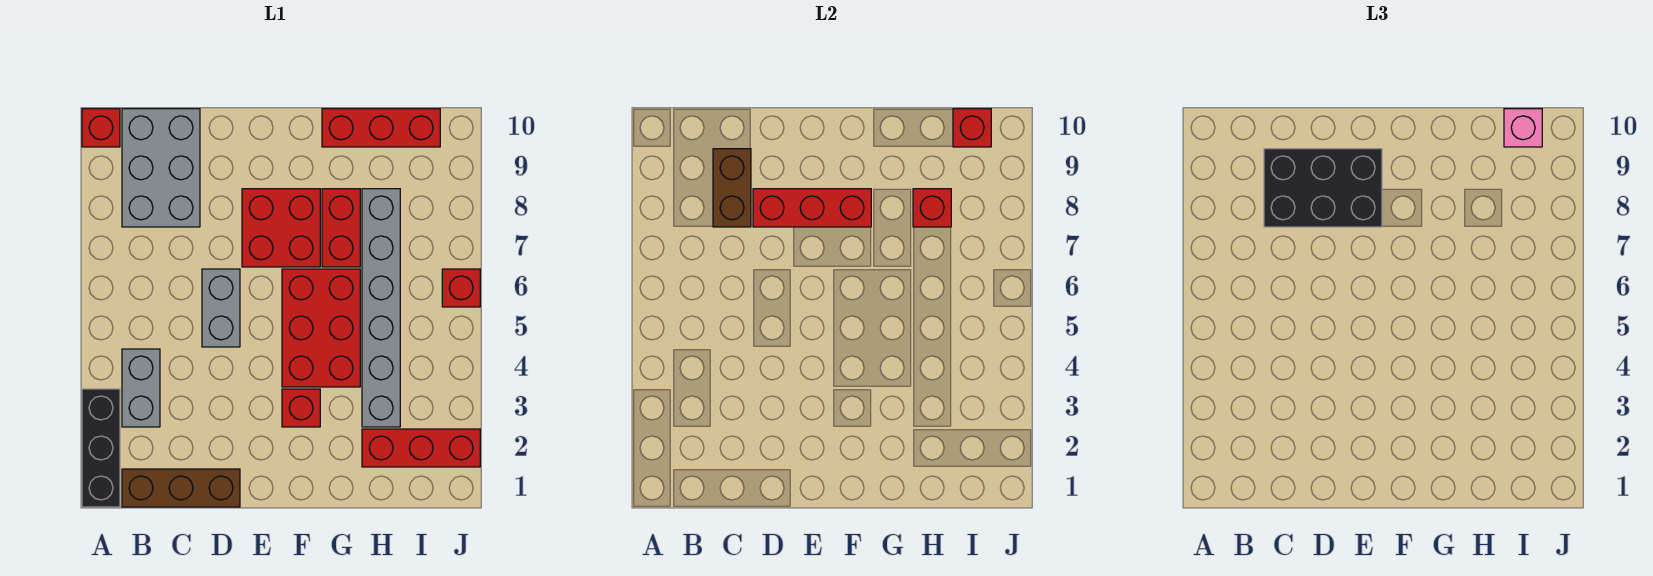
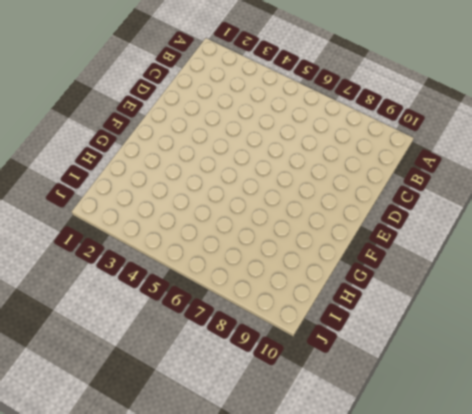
none -> black 1x3 brick [82,389,120,507]
none -> red 1x1 brick [82,109,120,147]
none -> brown 1x3 brick [122,469,240,507]

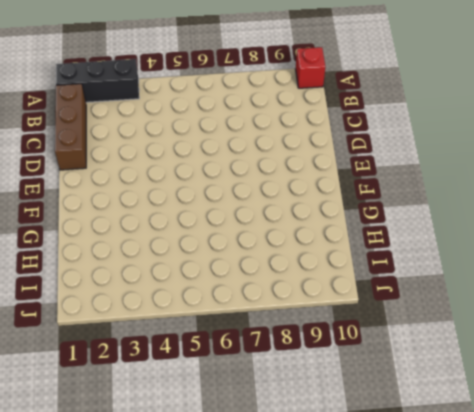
none -> grey 1x2 brick [122,349,160,427]
none -> grey 2x3 brick [122,109,200,227]
none -> grey 1x2 brick [202,269,240,347]

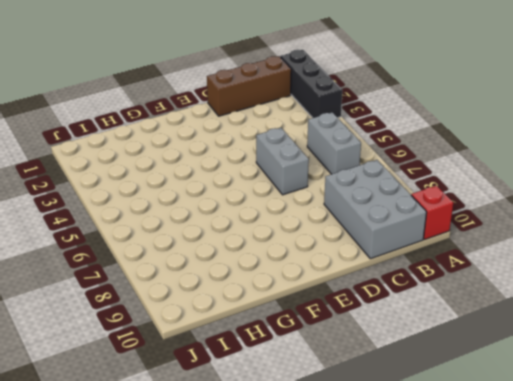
grey 1x2 brick [307,112,361,174] -> grey 1x2 brick moved to [122,349,160,427]
none -> red 2x2 brick [242,189,320,267]
none -> red 1x1 brick [282,389,320,427]
none -> red 2x3 brick [282,269,360,387]

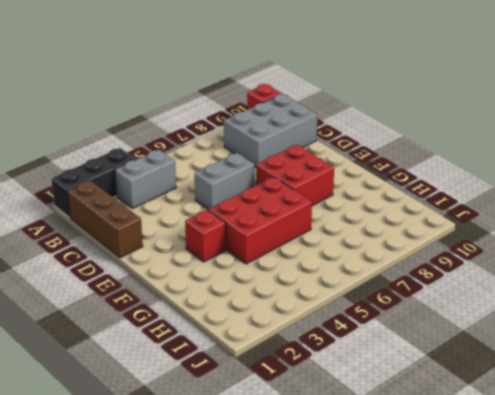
none -> red 1x2 brick [322,189,360,267]
none -> red 1x3 brick [322,109,440,147]
none -> red 1x3 brick [362,429,480,467]

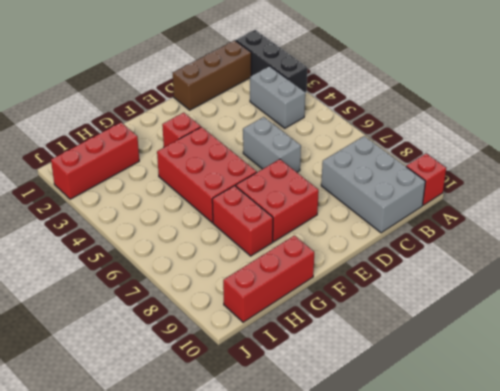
none -> grey 1x6 brick [362,189,400,427]
none -> red 1x1 brick [442,269,480,307]
none -> brown 1x2 brick [713,149,751,227]

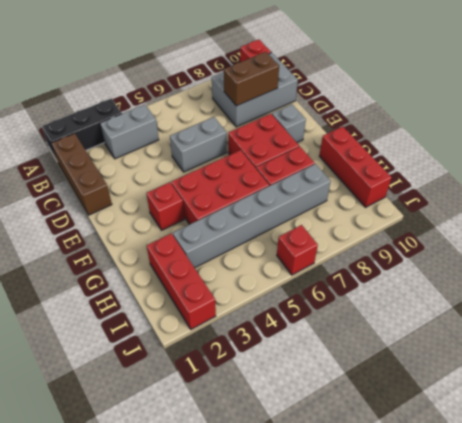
grey 1x1 brick [272,104,306,142] -> none
none -> red 1x3 brick [753,189,871,227]
none -> red 1x1 brick [913,189,951,227]
none -> red 1x1 brick [953,109,991,147]

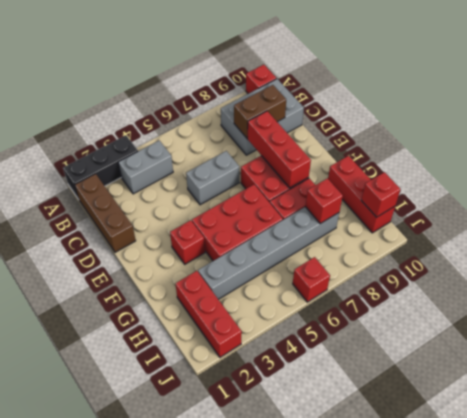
none -> black 2x3 brick [1264,149,1382,227]
none -> pink 1x1 brick [1504,109,1542,147]

